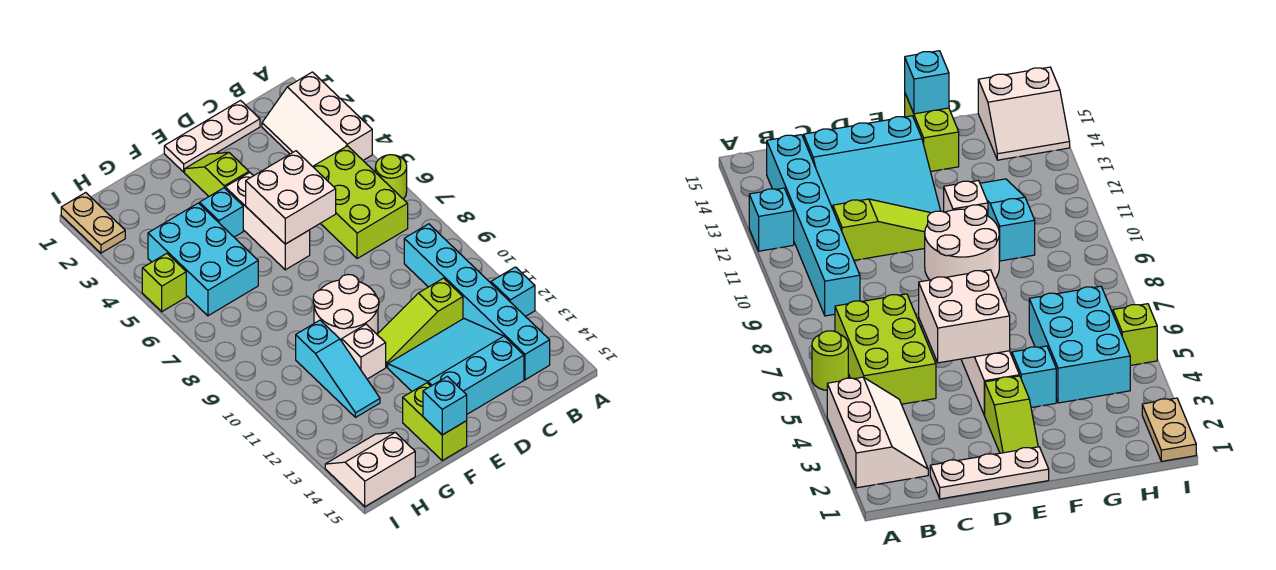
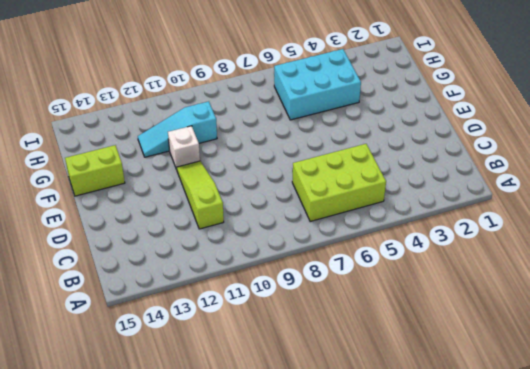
none -> white 2x3 slope [262,72,372,167]
none -> lime 1x1 round brick [375,155,407,199]
none -> cyan 1x1 brick [491,267,535,317]

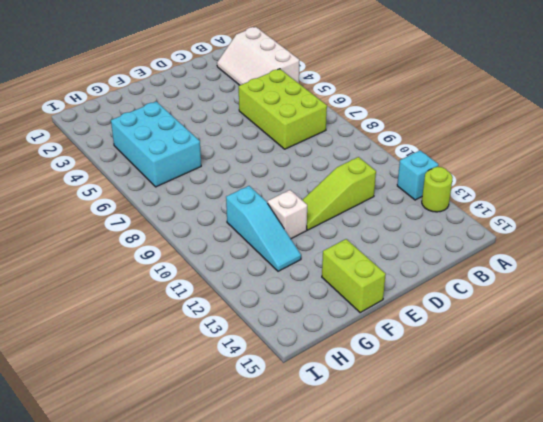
lime 1x1 round brick [422,167,453,212] -> lime 1x1 round brick moved to [375,155,407,199]
none -> cyan 1x6 brick [404,224,550,380]
none -> white 1x3 plate [164,101,260,172]
none -> cyan 3x3 slope [388,319,524,414]

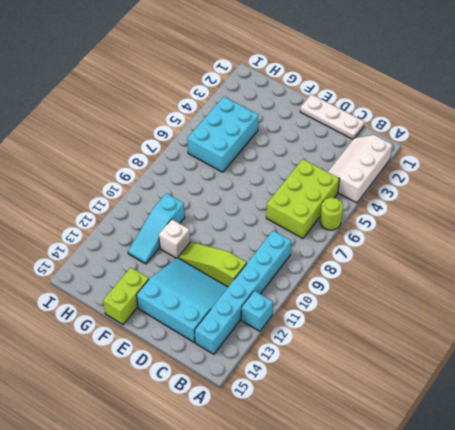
none -> lime 1x2 slope [185,152,249,196]
none -> white 1x3 brick [225,173,310,270]
none -> white 2x2 round brick [313,274,379,341]

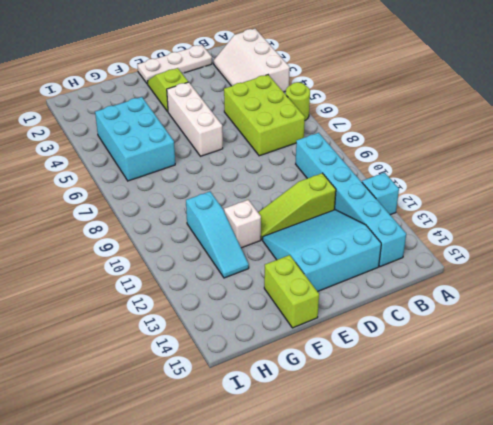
none -> white 2x2 round brick [313,274,379,341]
none -> cyan 1x1 brick [200,188,243,237]
none -> white 2x2 slope [325,432,415,507]

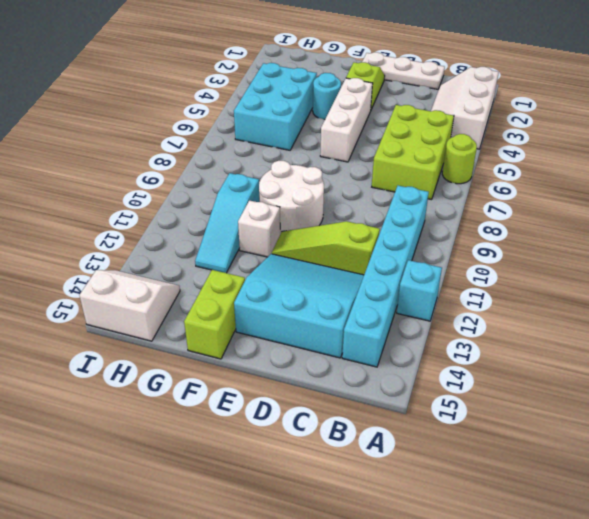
cyan 1x1 round brick [313,73,341,119] -> cyan 1x1 brick [200,188,243,237]
none -> tan 1x2 plate [61,193,125,253]
none -> lime 1x1 brick [142,253,186,312]
none -> white 2x2 brick [246,151,336,244]

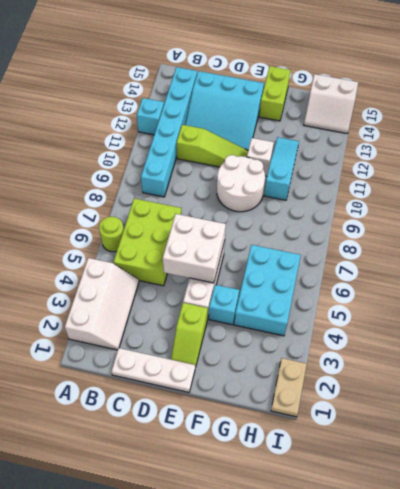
none -> lime 1x1 brick [142,253,186,312]
none -> cyan 1x1 brick [423,376,467,435]

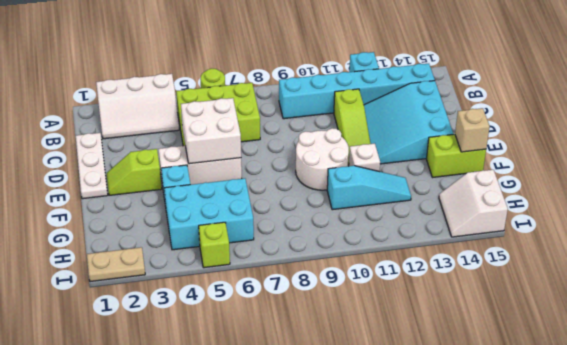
tan 1x1 brick [455,108,490,152] -> cyan 1x1 brick [423,376,467,435]

